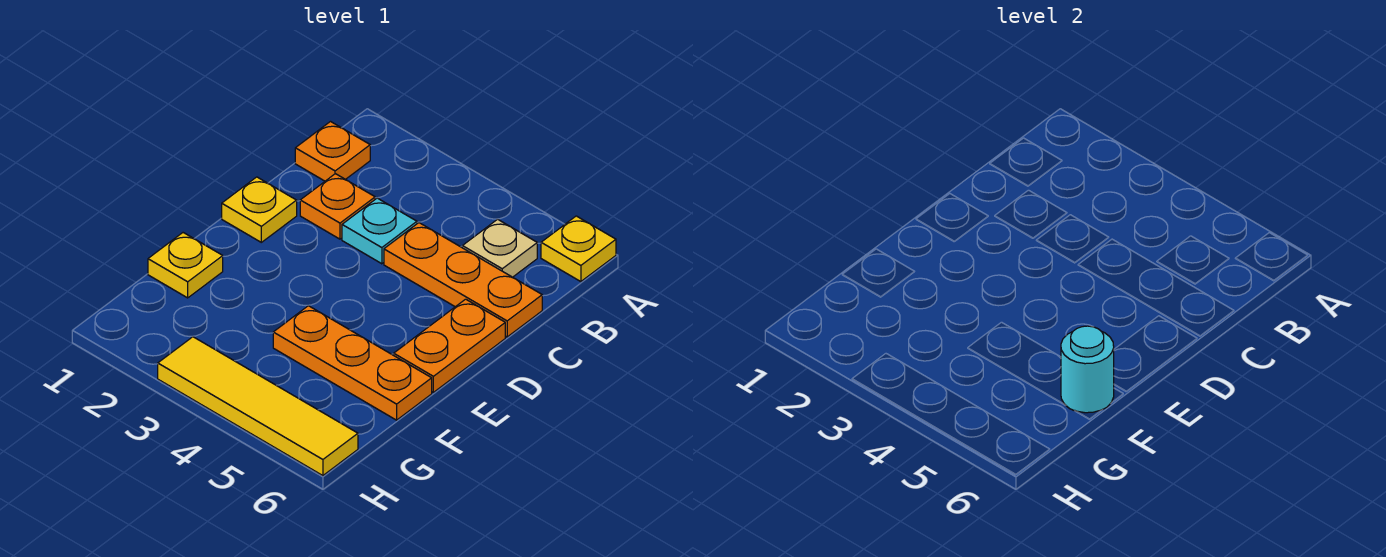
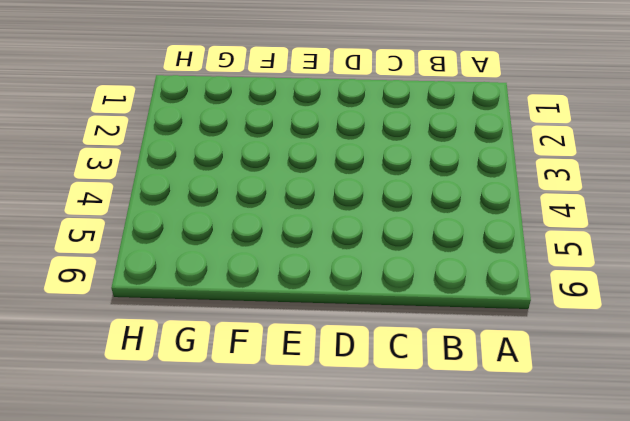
none -> yellow 1x1 plate [541,216,616,282]
none -> orange 1x1 plate [295,122,370,181]
none -> tan 1x1 plate [462,219,537,277]

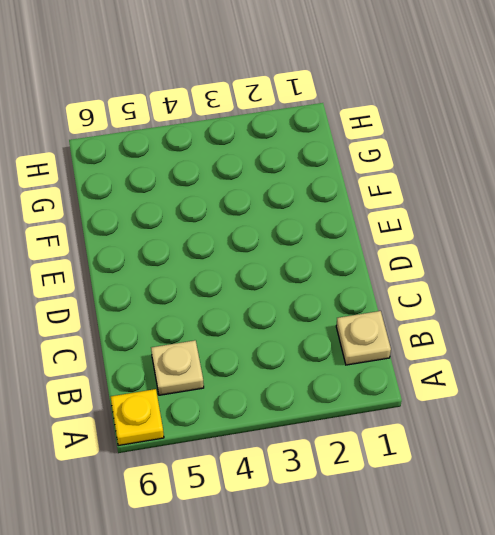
tan 1x1 plate [336,311,391,365] -> orange 1x1 plate [295,122,370,181]
none -> orange 1x1 plate [300,174,375,239]
none -> cyan 1x1 plate [342,198,417,264]
none -> orange 1x3 plate [384,223,542,337]

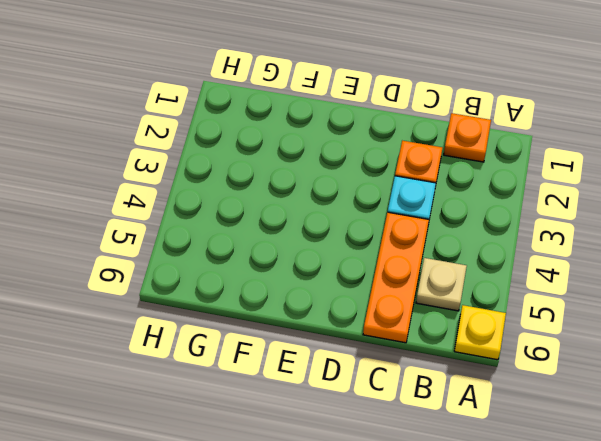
none -> yellow 1x1 plate [222,177,297,242]
none -> orange 1x2 plate [394,299,505,392]
none -> yellow 1x1 plate [148,233,223,298]

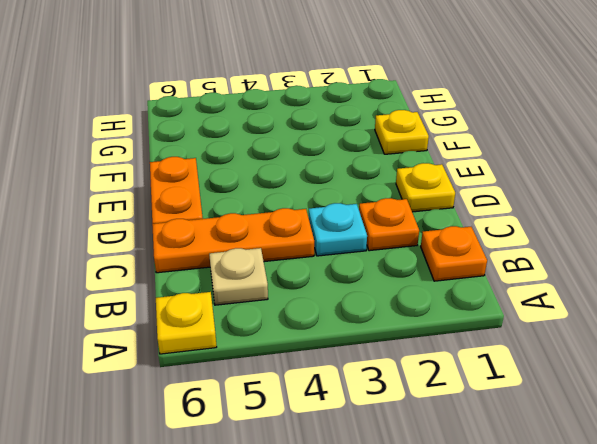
none -> orange 1x3 plate [273,306,432,420]
none -> yellow 1x4 tile [158,337,358,476]
none -> cyan 1x1 round brick [1061,326,1114,413]

